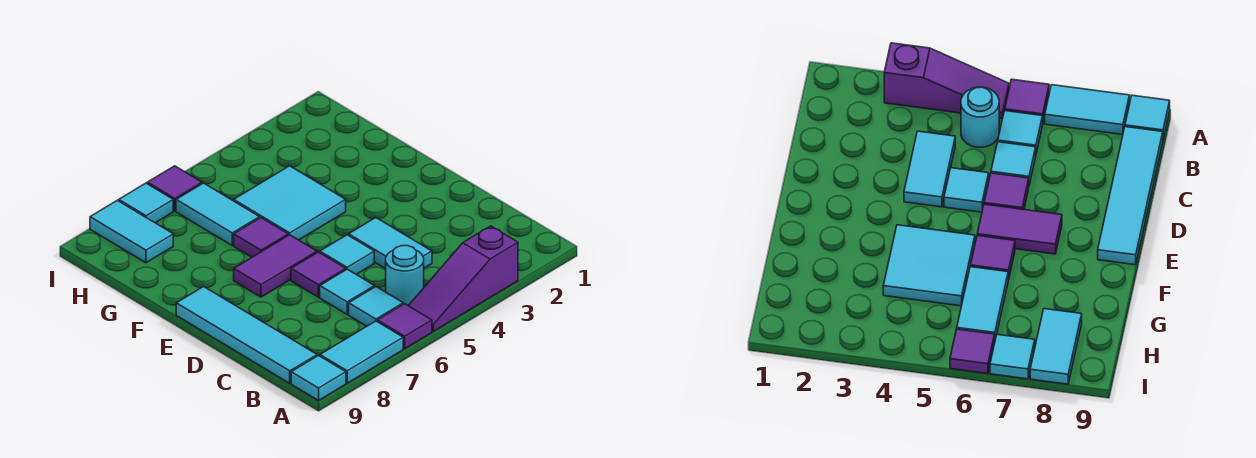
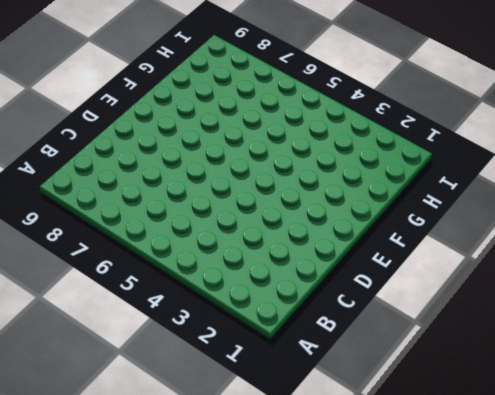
none -> purple 1x3 slope [408,226,518,332]
none -> purple 1x1 tile [377,304,432,349]
none -> cyan 1x2 tile [320,321,403,383]

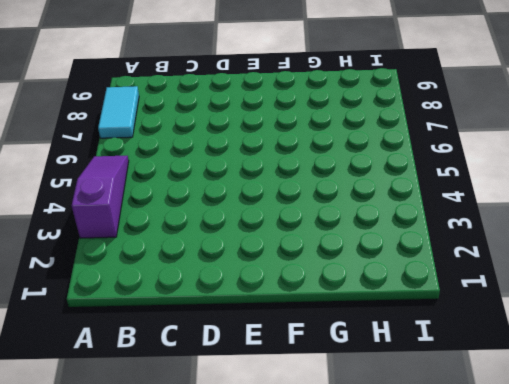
none -> purple 1x1 tile [377,304,432,349]
none -> cyan 1x1 tile [291,356,346,401]
none -> cyan 1x1 round brick [386,246,424,305]

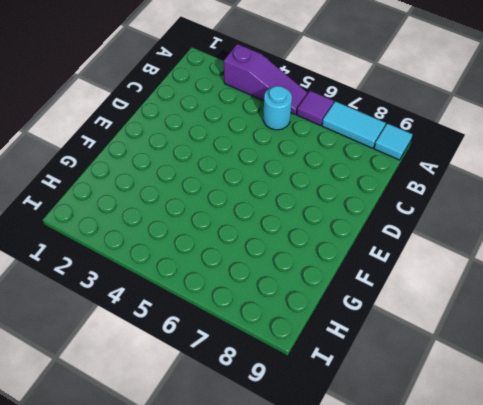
none -> cyan 1x1 tile [349,287,403,326]
none -> cyan 1x4 tile [176,287,317,383]
none -> cyan 1x2 tile [348,218,432,269]

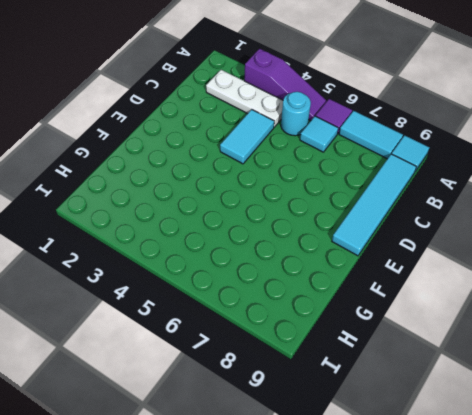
white 1x3 plate [206,70,283,127] -> none
none -> cyan 1x1 tile [320,269,375,314]
none -> cyan 1x1 tile [320,235,374,275]
none -> purple 1x1 tile [291,252,346,297]

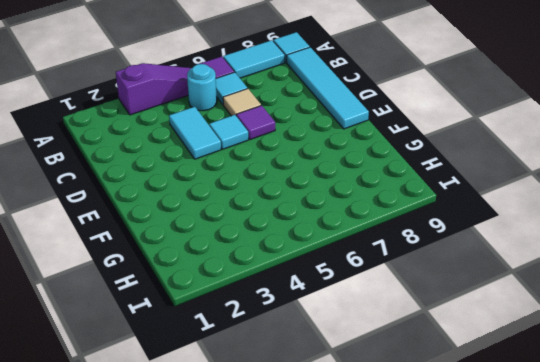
tan 1x1 tile [223,89,261,116] -> cyan 1x1 tile [320,269,375,314]
none -> purple 1x2 tile [234,235,317,297]
none -> cyan 2x2 tile [234,166,346,240]
none -> purple 1x1 tile [234,218,288,257]

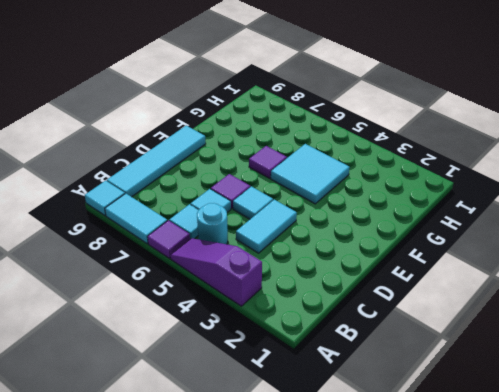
none -> purple 1x2 tile [234,235,317,297]
none -> cyan 1x2 tile [176,183,260,245]
none -> cyan 1x2 tile [90,200,173,263]

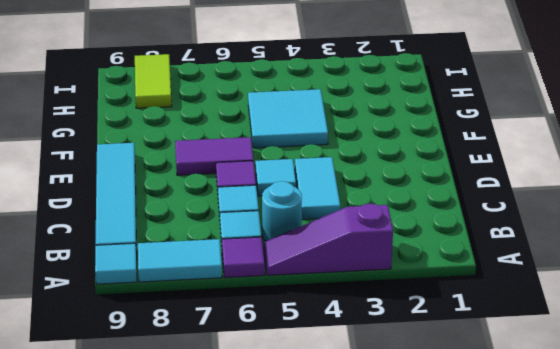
lime 1x2 tile [135,54,172,108] -> cyan 1x2 tile [90,200,173,263]
none -> purple 1x1 tile [234,218,288,257]
none -> cyan 1x2 tile [176,183,260,245]
none -> purple 1x1 tile [147,166,202,211]

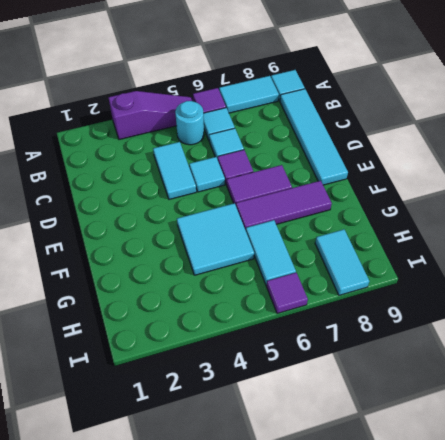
purple 1x3 tile [236,181,332,230] -> purple 1x1 tile [234,218,288,257]
none -> cyan 1x1 tile [119,183,173,223]

